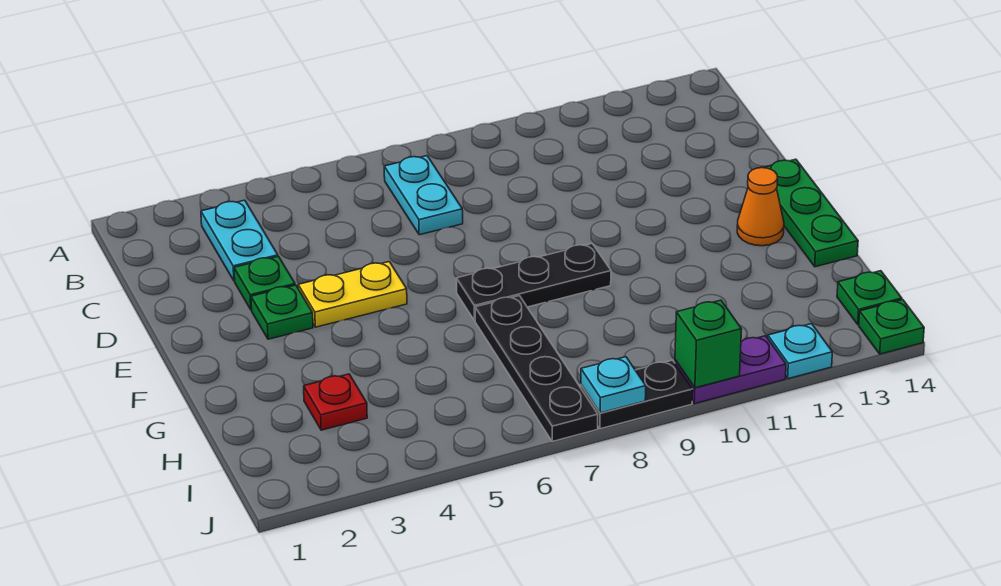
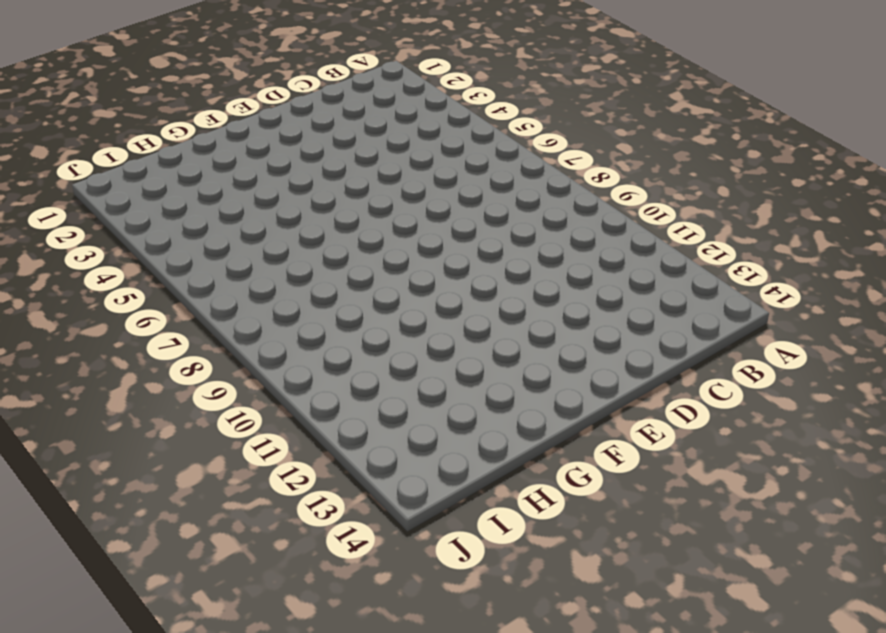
none -> cyan 1x2 plate [201,200,278,281]
none -> cyan 1x2 plate [384,156,463,235]
none -> green 1x1 plate [234,256,295,310]

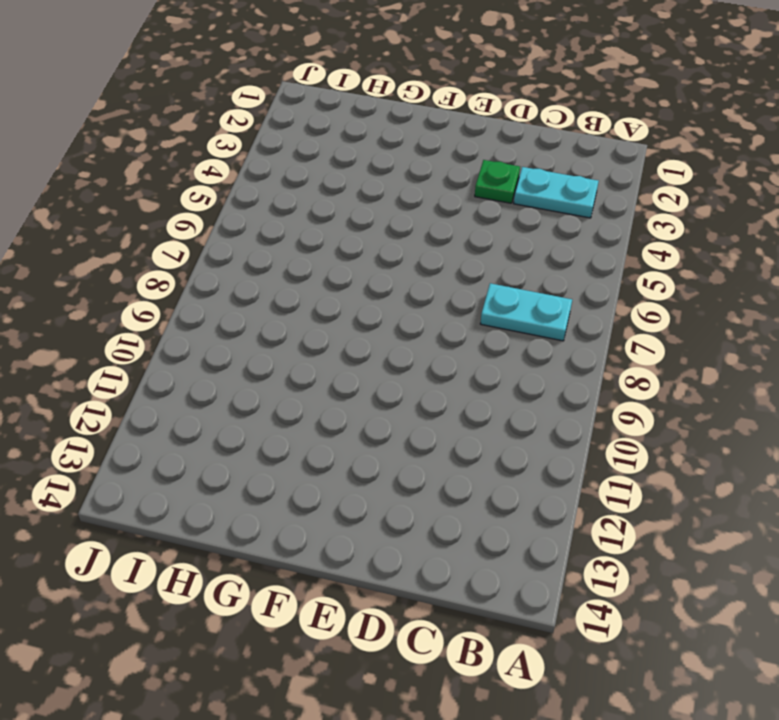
none -> green 1x1 plate [251,285,313,339]
none -> yellow 1x2 plate [298,262,407,327]
none -> green 1x3 plate [763,159,858,267]

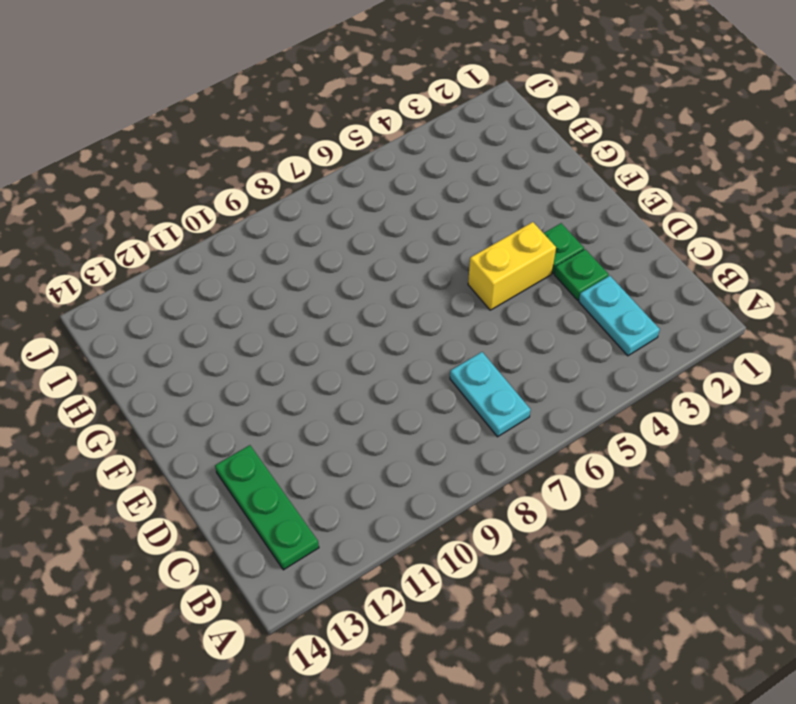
green 1x3 plate [215,445,319,570] -> green 1x3 plate moved to [763,159,858,267]
yellow 1x2 brick [468,222,556,310] -> yellow 1x2 plate [298,262,407,327]
none -> black 1x3 plate [456,244,611,321]
none -> orange 1x1 cone [737,168,784,246]
none -> black 1x4 plate [475,296,598,442]

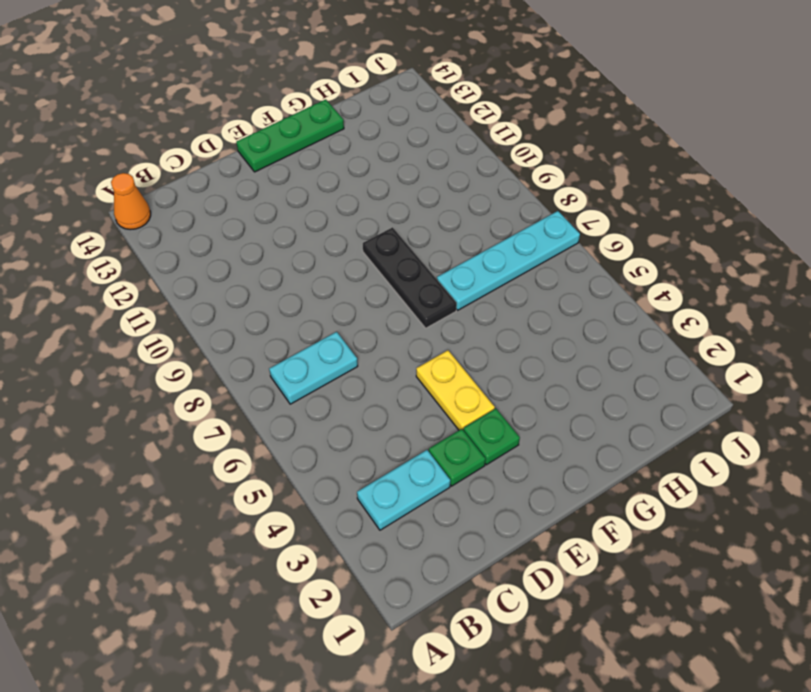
orange 1x1 cone [111,173,151,230] -> orange 1x1 cone moved to [737,168,784,246]
cyan 1x4 plate [437,211,580,310] -> black 1x4 plate [475,296,598,442]
none -> red 1x1 plate [304,374,367,430]
none -> green 1x1 plate [837,271,902,325]
none -> black 1x2 plate [581,360,693,429]

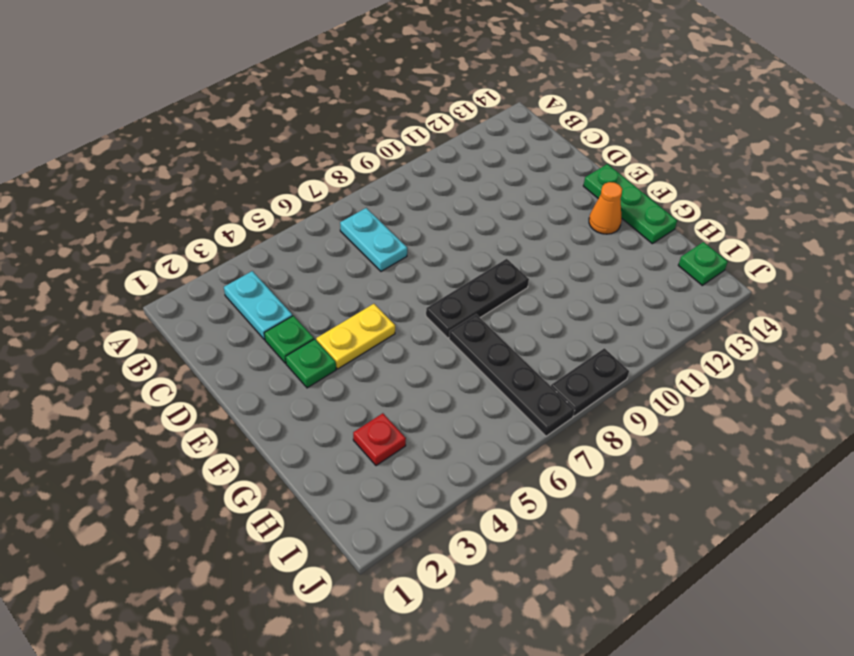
none -> purple 1x2 plate [675,336,786,404]
none -> cyan 1x1 plate [768,324,832,379]
none -> green 1x1 plate [859,300,924,354]

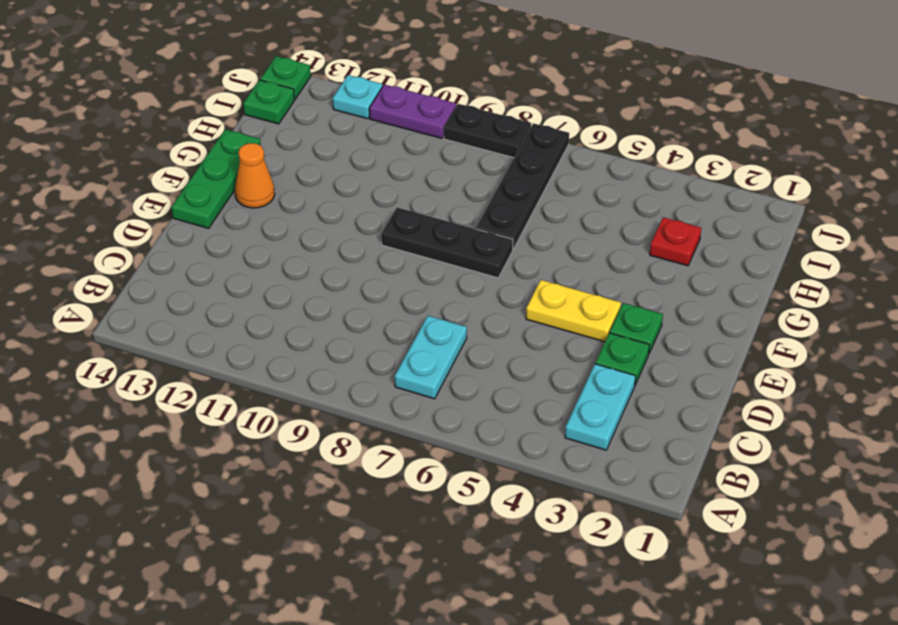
none -> cyan 1x1 plate [581,357,646,413]
none -> green 1x1 brick [675,300,742,388]

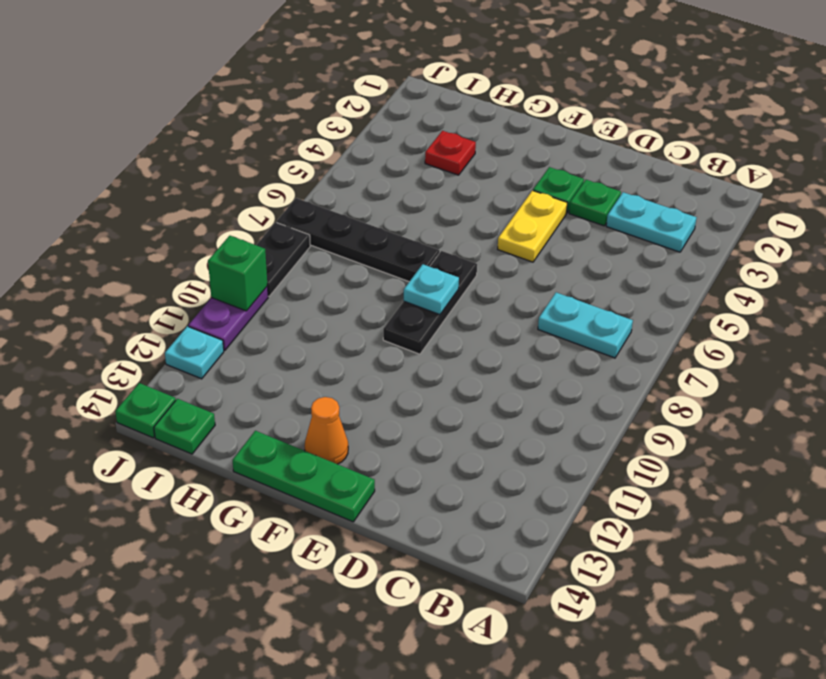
cyan 1x1 plate [404,264,459,315] -> cyan 1x1 plate moved to [581,357,646,413]

